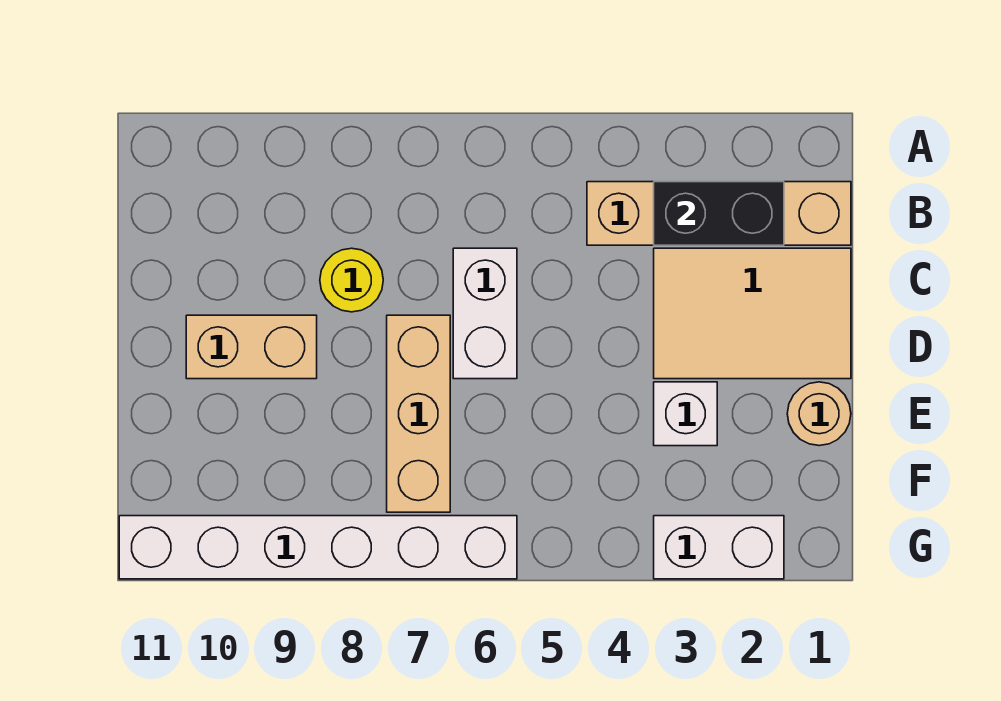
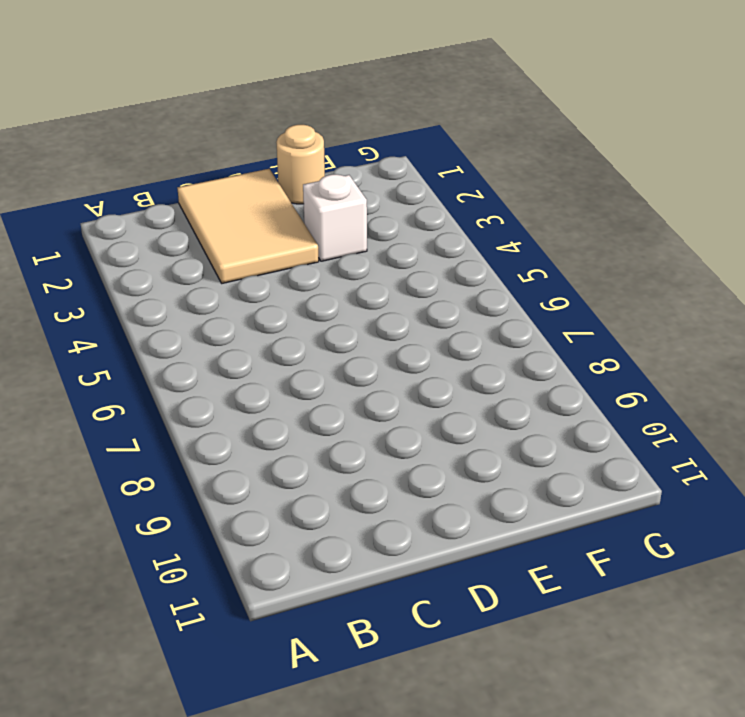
none -> tan 1x4 brick [587,182,851,245]
none -> white 1x2 brick [453,248,517,379]

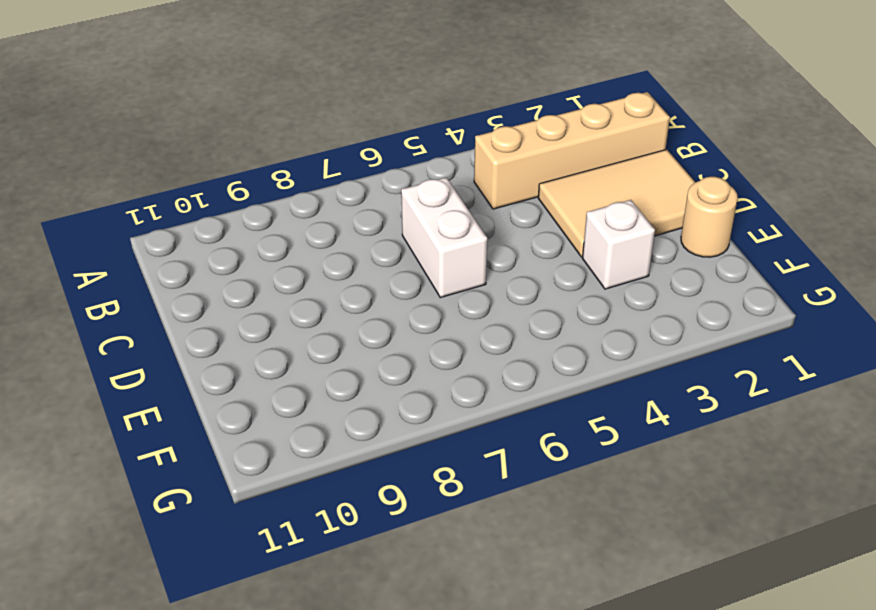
none -> yellow 1x1 round brick [320,248,383,312]
none -> tan 1x3 brick [387,315,450,512]

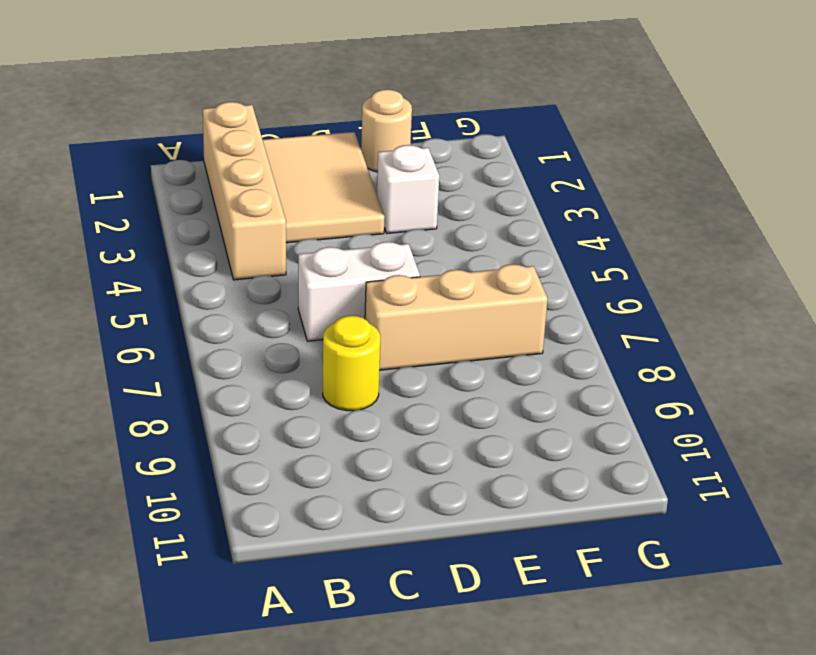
none -> tan 1x2 brick [186,315,317,379]
none -> white 1x2 brick [654,516,784,579]

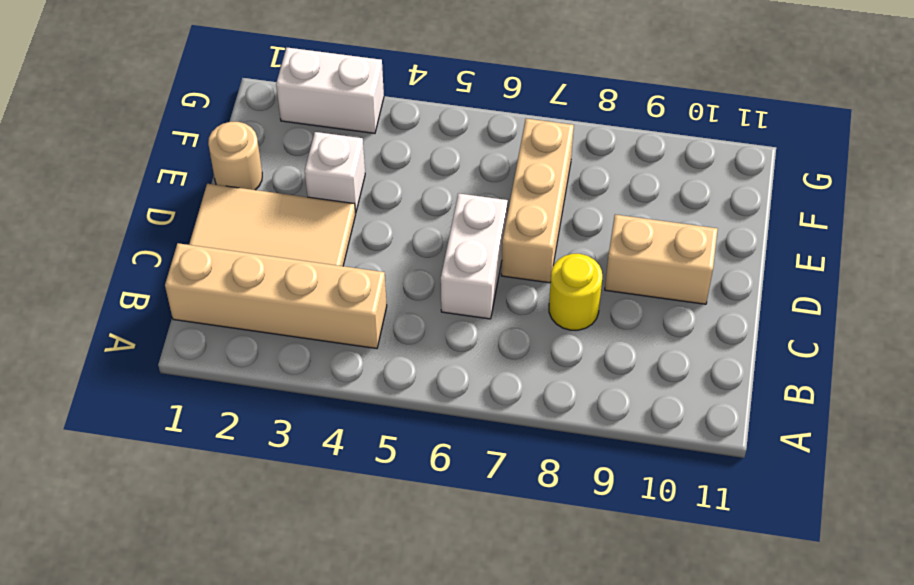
none -> white 1x6 brick [119,516,517,579]
none -> black 1x2 brick [654,182,784,245]

